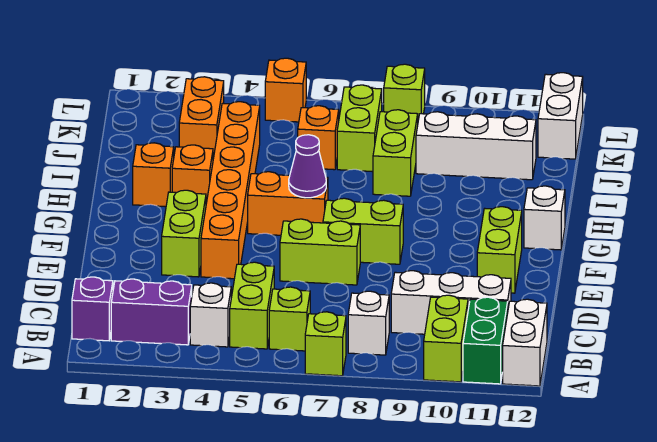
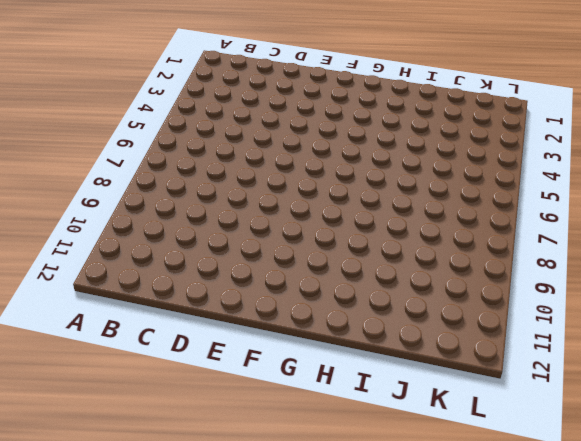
none -> lime 1x1 brick [305,312,346,376]
none -> lime 1x2 brick [424,295,468,382]
none -> green 1x2 brick [463,297,508,384]

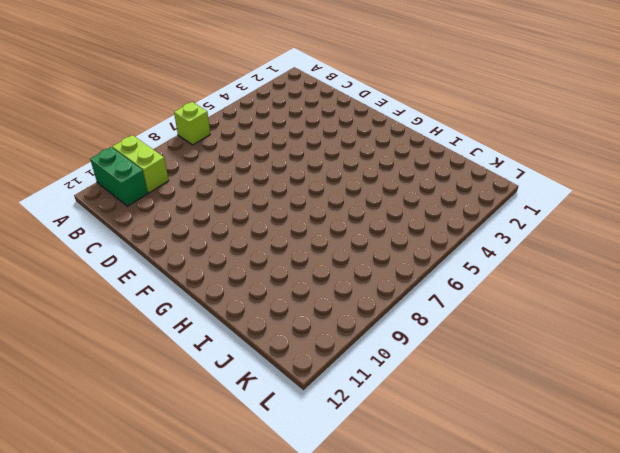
none -> white 1x2 brick [503,299,547,386]
none -> purple 1x1 brick [72,277,113,341]
none -> purple 1x2 brick [111,279,192,345]

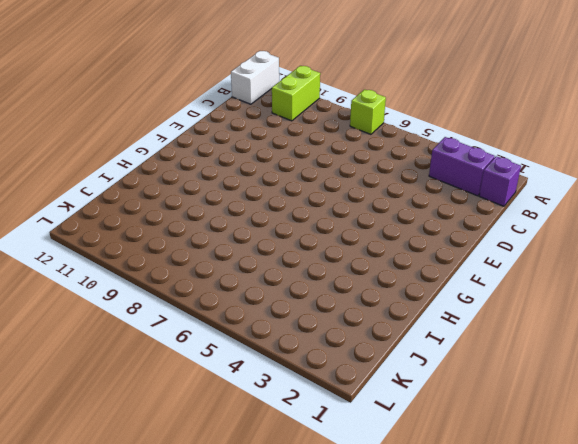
none -> green 1x2 brick [463,297,508,384]
none -> white 1x1 brick [190,283,231,347]
none -> lime 1x2 brick [230,262,274,349]

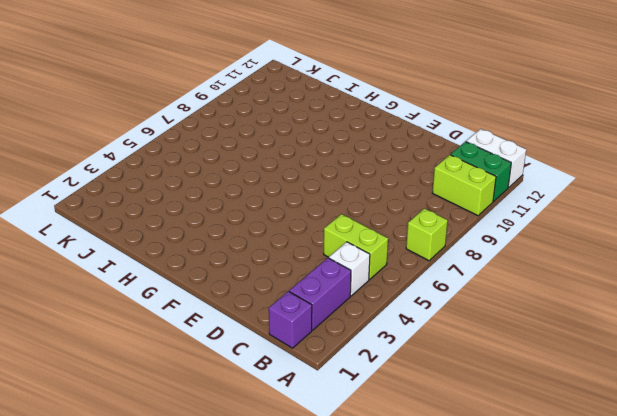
none -> lime 1x1 brick [269,287,310,351]
none -> white 1x1 brick [348,291,389,355]
none -> white 1x3 brick [391,271,511,334]

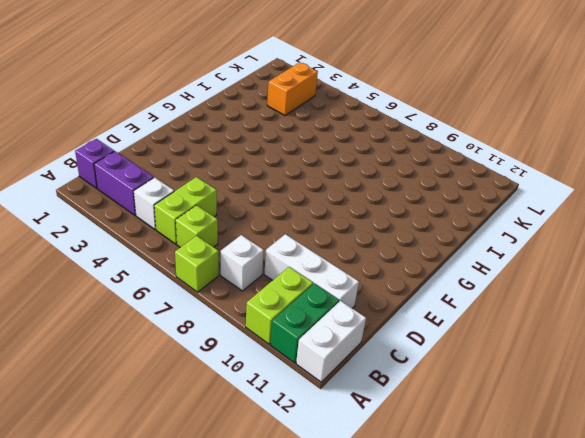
none -> lime 1x2 brick [162,190,206,277]
none -> orange 1x6 brick [201,102,260,279]
none -> lime 1x2 brick [280,219,360,285]

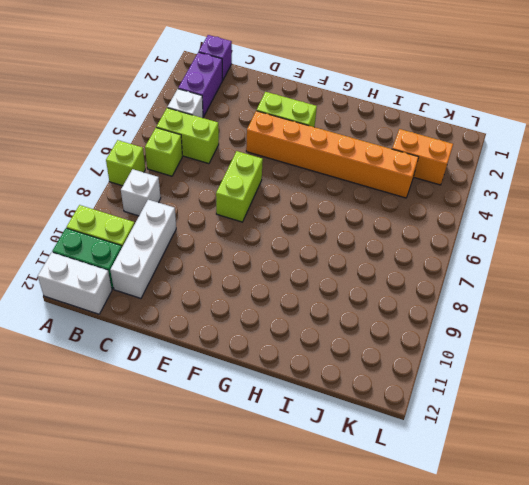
none -> lime 1x2 brick [477,207,522,293]
none -> lime 1x2 brick [323,198,403,264]
none -> orange 1x2 brick [248,172,328,235]

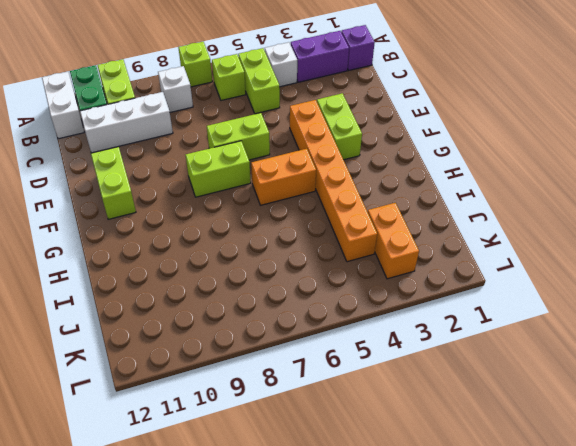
none -> white 1x1 brick [524,186,565,250]
none -> orange 1x1 brick [133,143,174,207]
none -> orange 1x1 brick [172,145,213,203]

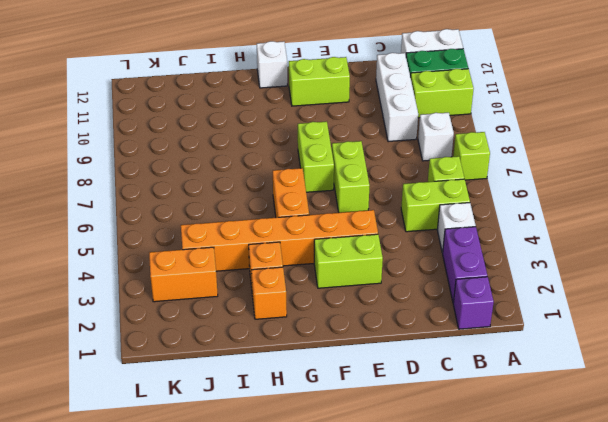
none -> lime 1x2 brick [373,110,418,196]
none -> orange 1x1 brick [298,106,339,170]
none -> lime 1x2 brick [337,85,382,172]

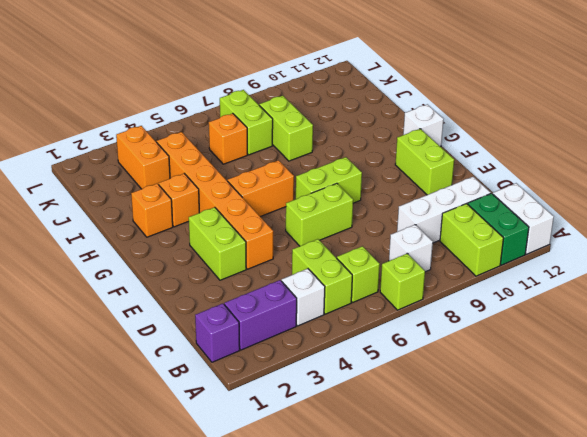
none -> white 1x3 brick [416,112,536,180]
none -> white 1x2 brick [538,73,583,159]
none -> orange 1x1 brick [265,58,306,122]

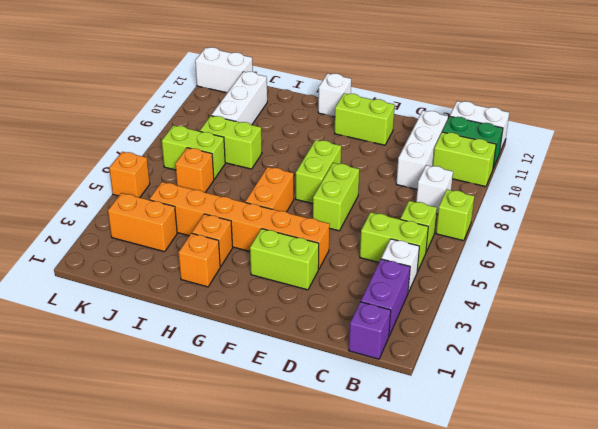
none -> lime 1x1 brick [384,64,425,120]
none -> purple 1x1 cone [289,135,326,198]

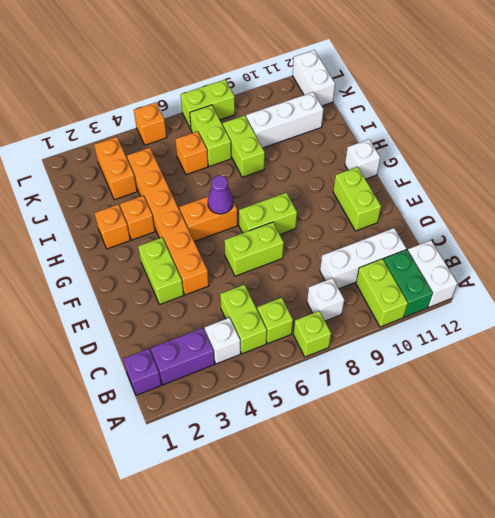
lime 1x2 brick [181,80,235,129] -> lime 1x1 brick [384,64,425,120]

